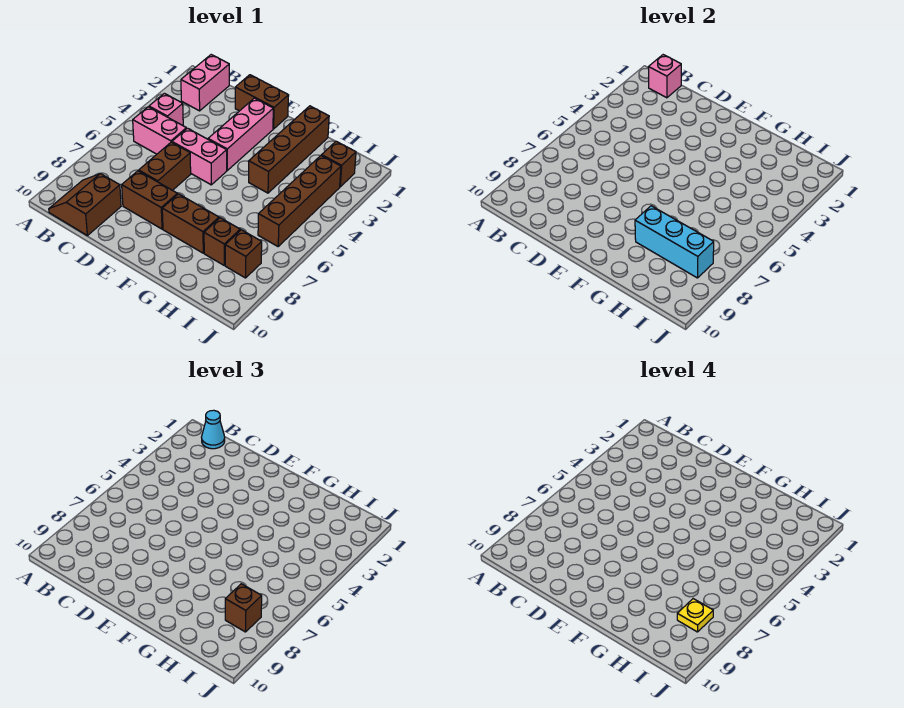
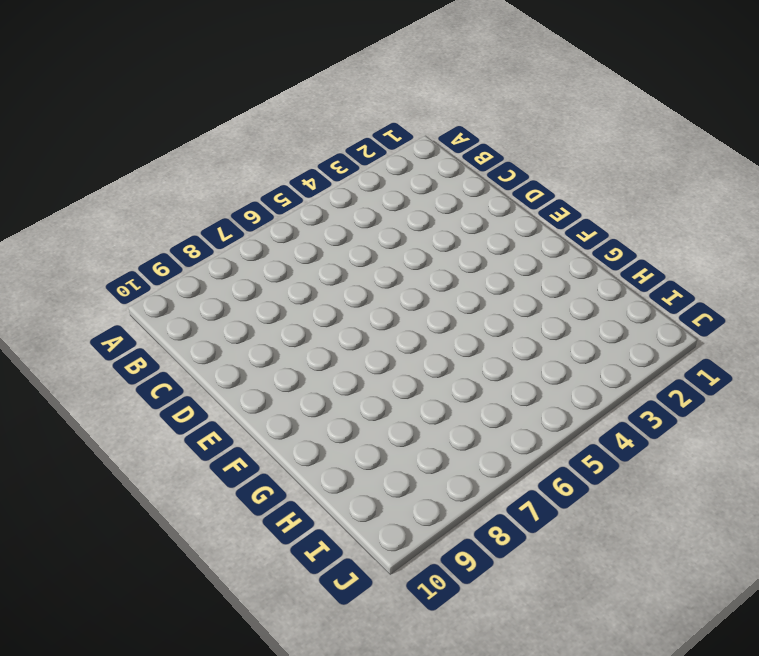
none -> pink 1x2 brick [181,55,229,111]
none -> pink 1x1 brick [149,93,183,125]
none -> pink 1x2 brick [133,107,186,154]

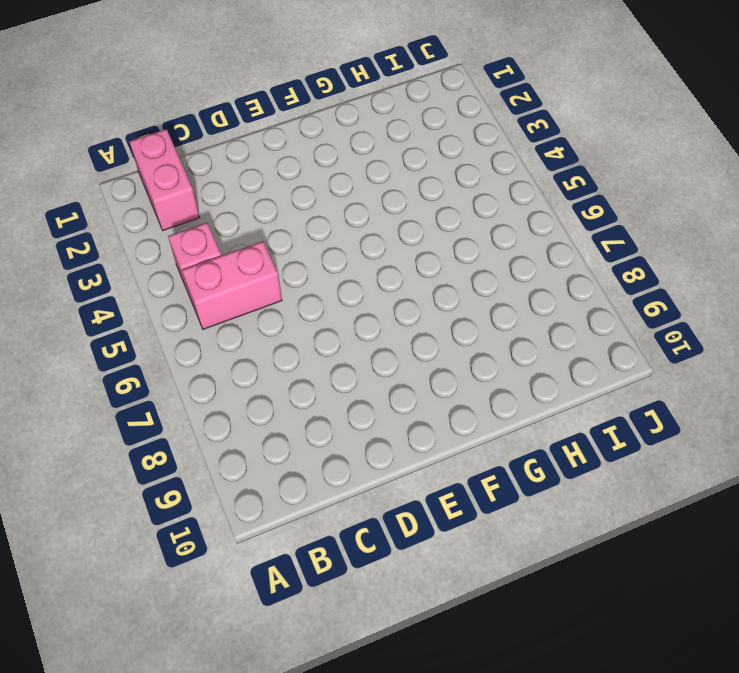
none -> brown 2x2 slope [49,174,121,236]
none -> brown 1x2 brick [235,75,289,129]
none -> pink 1x2 brick [172,128,227,185]

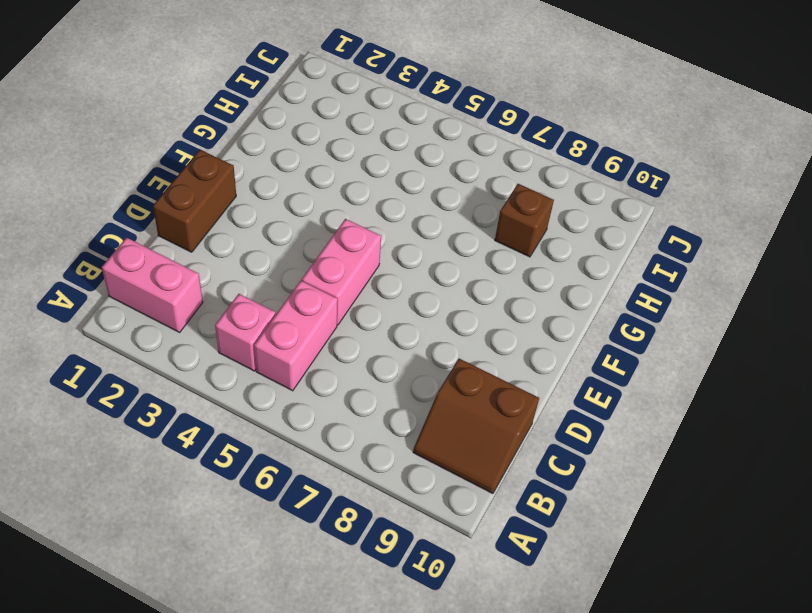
none -> brown 1x2 brick [139,142,191,190]
none -> brown 1x2 brick [122,171,177,229]
none -> pink 1x3 brick [208,98,273,170]

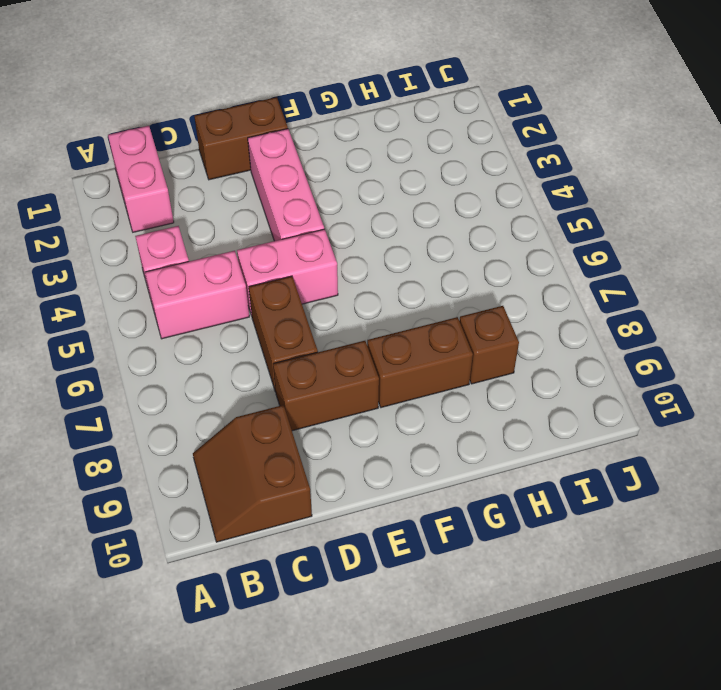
none -> brown 1x4 brick [249,106,329,193]
none -> brown 1x1 brick [322,141,356,187]
none -> brown 1x4 brick [258,156,341,246]

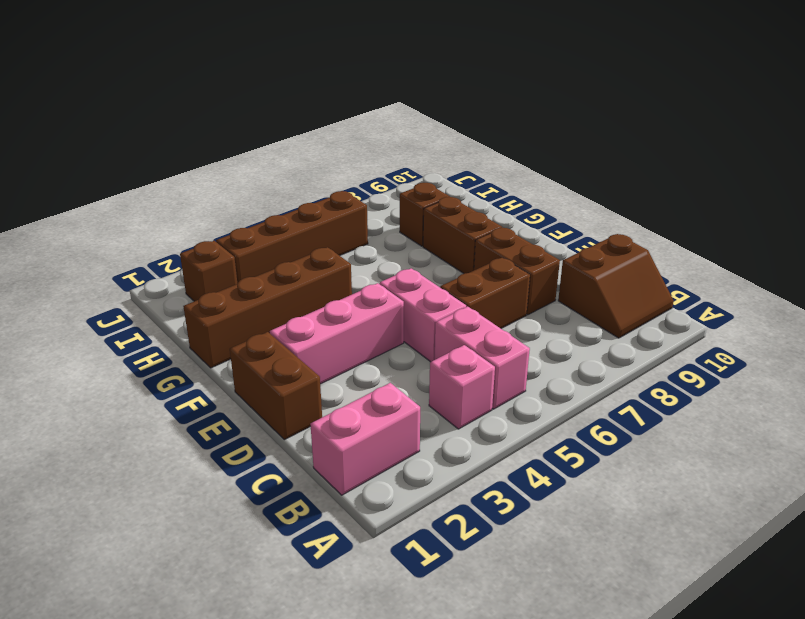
none -> brown 1x1 brick [225,230,262,278]
none -> pink 1x1 brick [648,55,681,98]
none -> cyan 1x3 brick [635,206,714,278]

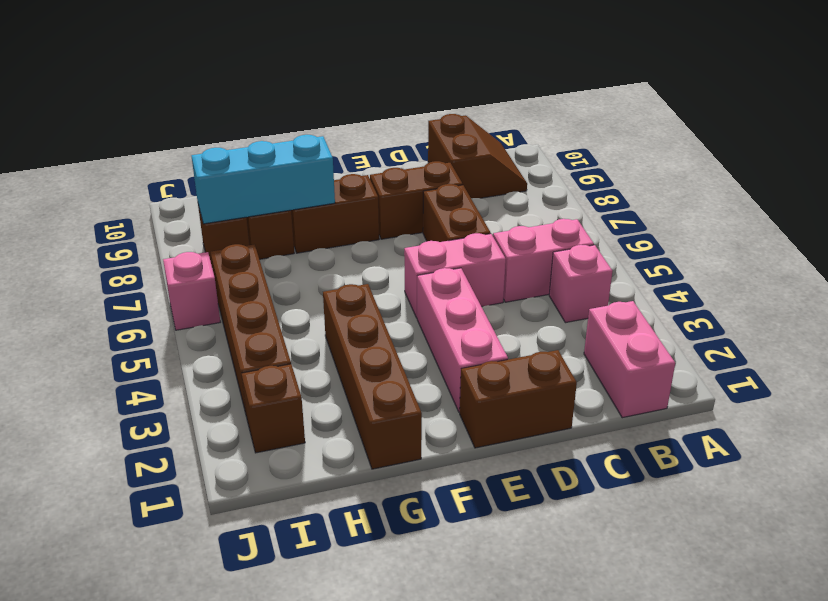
pink 1x1 brick [163,252,220,330] -> pink 1x1 brick moved to [648,55,681,98]
none -> cyan 1x1 cone [202,410,225,449]
none -> brown 1x1 brick [225,584,262,632]
none -> yellow 1x1 plate [677,599,713,632]

